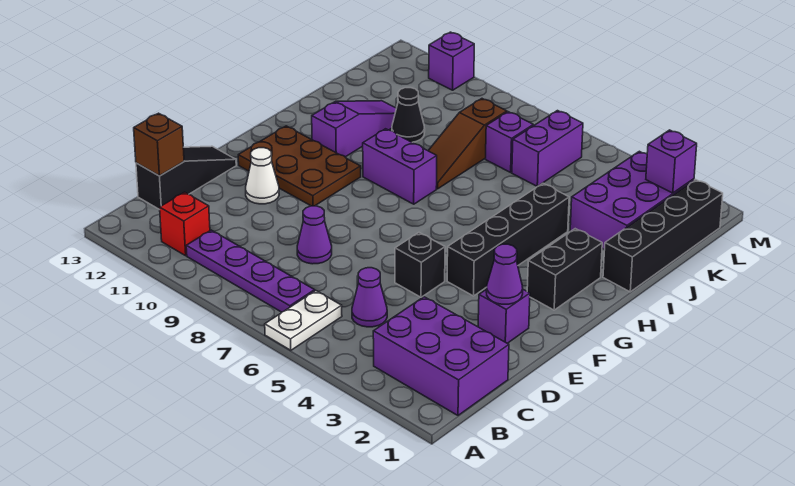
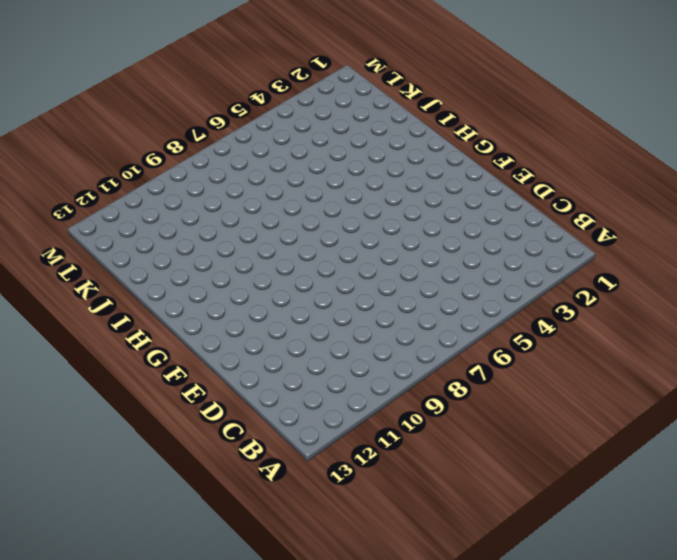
none -> white 1x2 plate [265,291,342,350]
none -> purple 2x3 brick [373,297,509,415]
none -> purple 1x4 plate [186,230,315,312]

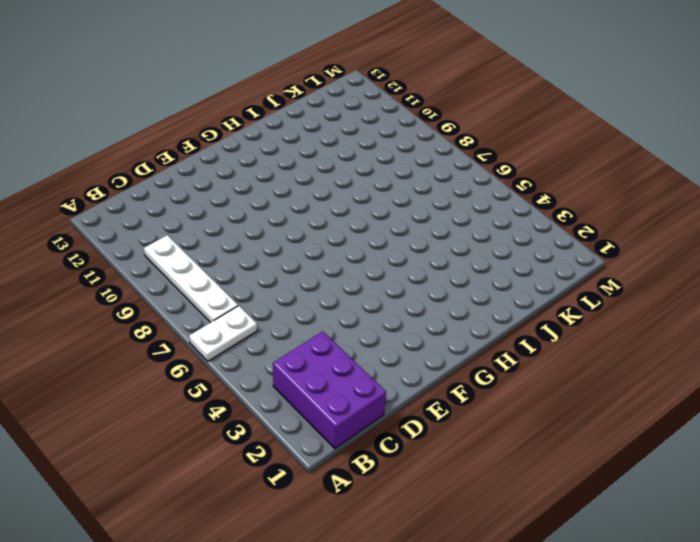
white 1x4 plate [144,235,238,323] -> purple 1x4 plate [186,230,315,312]
none -> red 1x1 brick [160,192,210,256]
none -> purple 1x1 cone [352,268,387,327]
none -> black 1x3 slope [136,146,236,210]

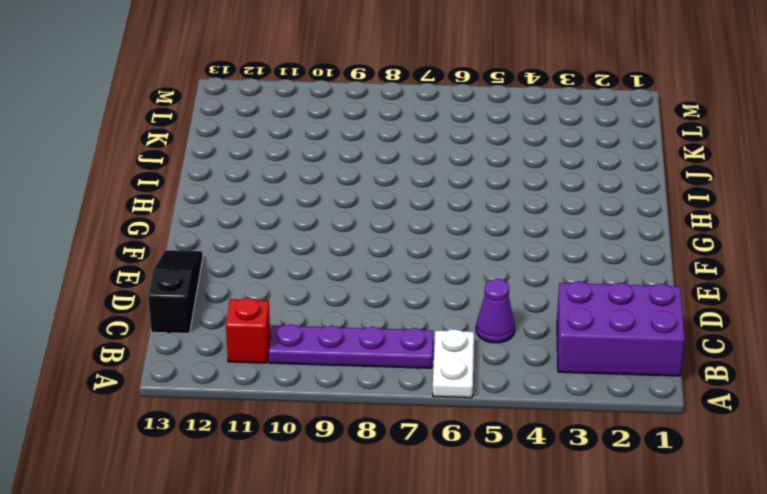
none -> purple 1x1 cone [297,206,332,264]
none -> purple 1x1 brick [478,290,530,343]
none -> black 1x1 brick [395,233,445,297]

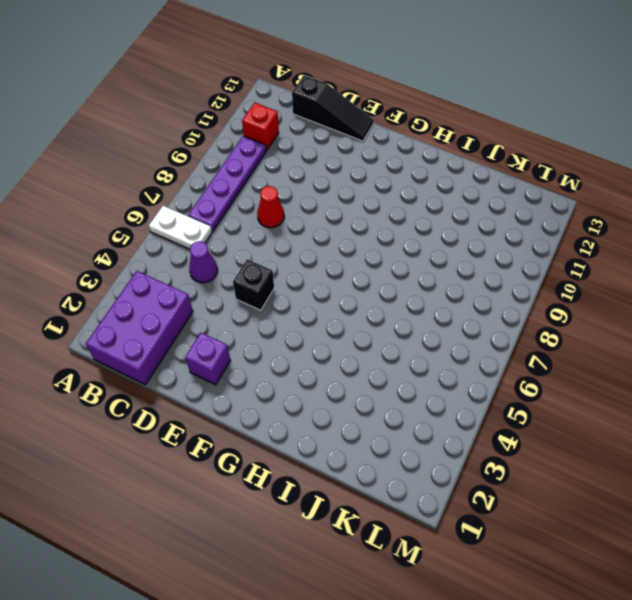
red 1x1 cone [257,186,284,228] -> purple 1x1 cone [297,206,332,264]
none -> white 1x1 cone [246,148,279,204]
none -> black 1x4 brick [447,183,569,296]
none -> brown 2x3 plate [238,126,361,206]

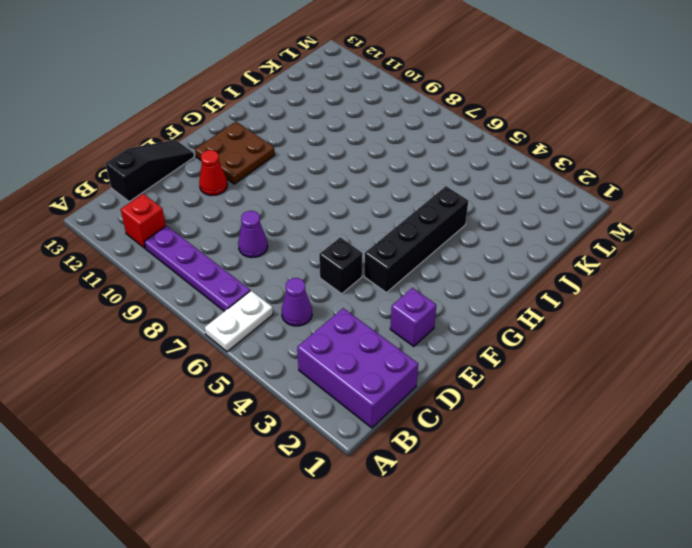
red 1x1 cone [199,150,227,196] -> white 1x1 cone [246,148,279,204]
brown 2x2 plate [195,122,275,184] -> brown 2x3 plate [238,126,361,206]
none -> black 1x2 brick [527,229,602,310]
none -> purple 1x2 brick [363,129,437,204]
none -> purple 1x3 slope [312,101,396,157]

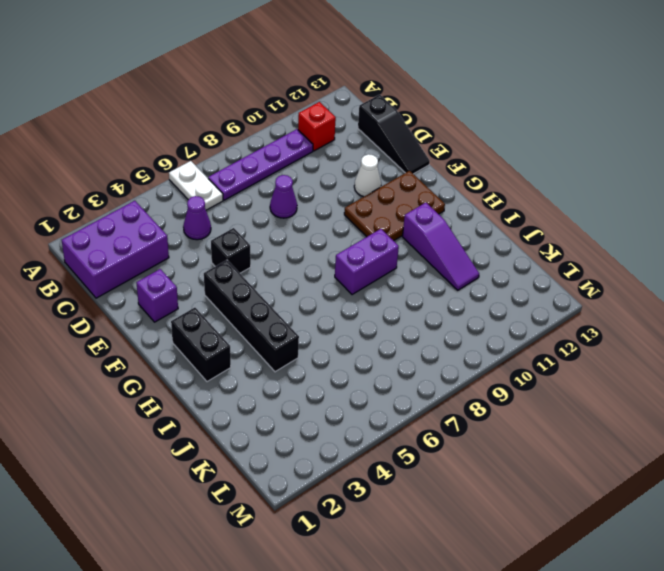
none -> black 1x4 brick [603,180,723,292]
none -> brown 1x3 slope [428,99,507,189]
none -> purple 2x3 brick [570,151,694,250]

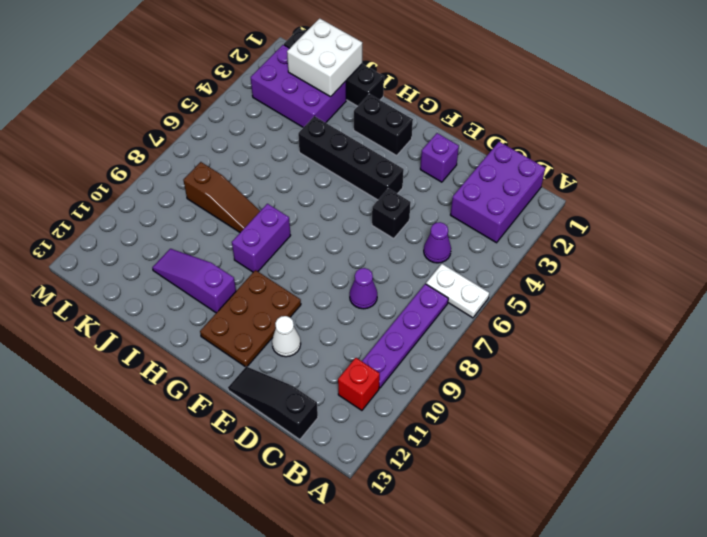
white 2x2 brick [287,18,362,97] -> none
none -> black 1x1 cone [392,88,425,142]
none -> purple 1x2 brick [512,111,583,187]
none -> purple 1x1 brick [486,112,533,172]

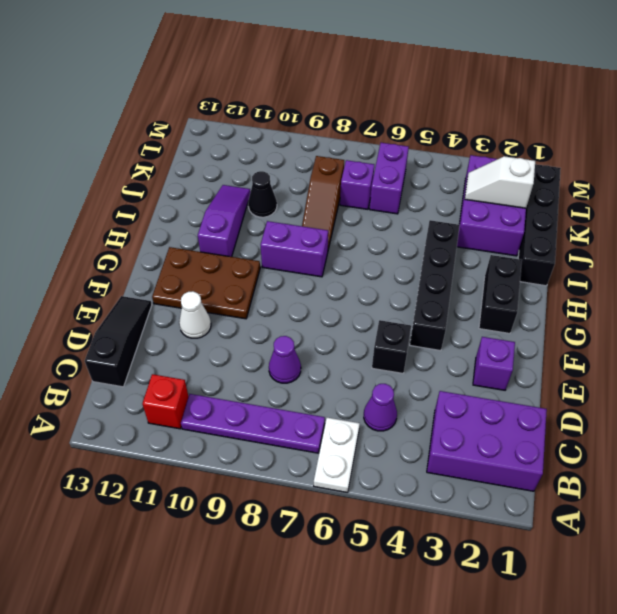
white 1x2 slope [465,156,535,208] -> none
none -> purple 1x1 brick [429,32,474,90]
none -> brown 1x1 brick [134,113,184,176]
none -> purple 1x1 cone [486,244,523,304]

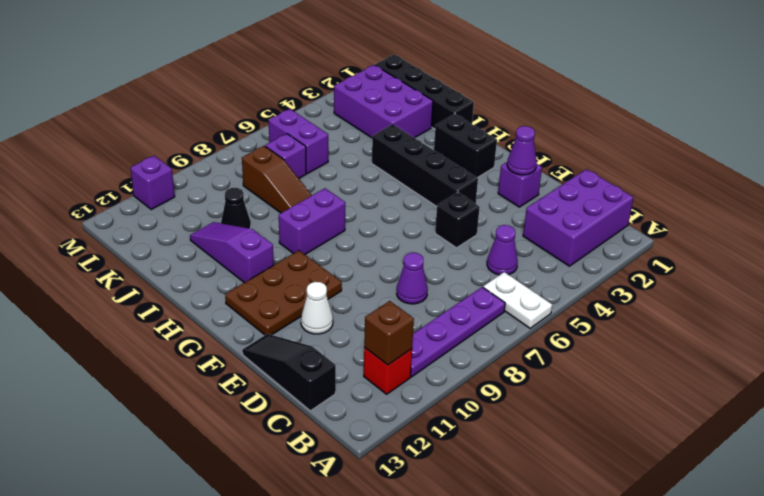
brown 1x1 brick [364,301,414,365] -> brown 1x1 brick moved to [134,113,184,176]
none -> purple 1x1 brick [646,130,697,193]

